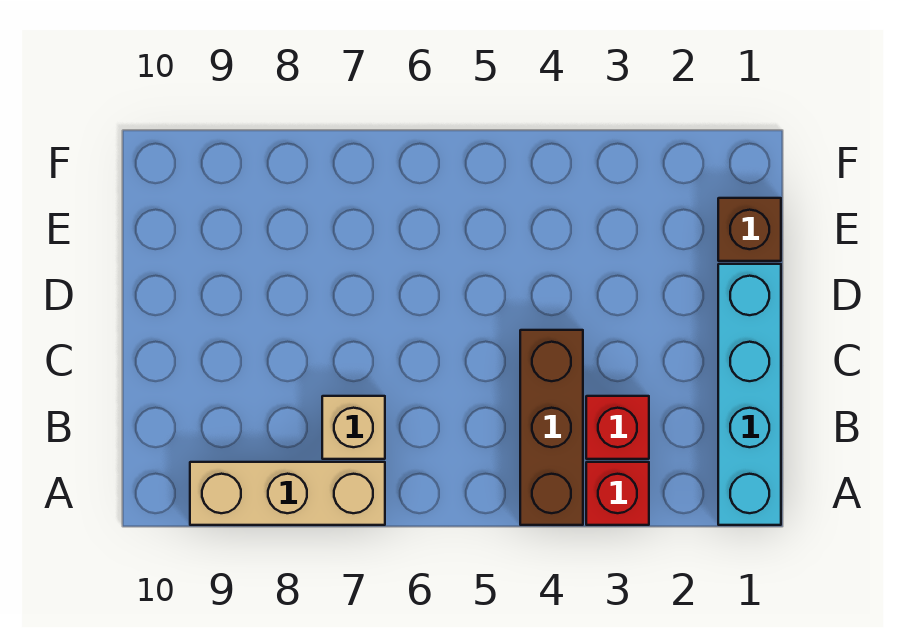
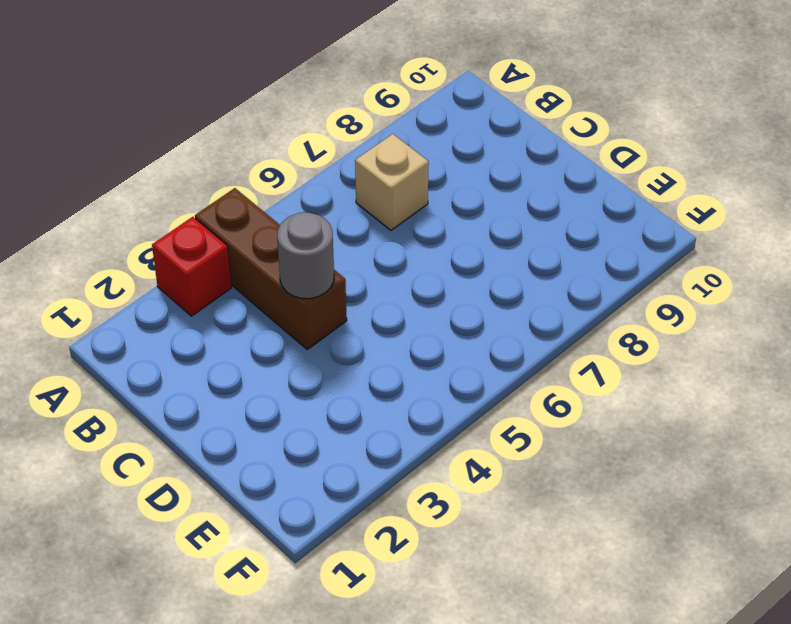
grey 1x1 round brick [277,212,334,299] -> none
none -> cyan 1x4 brick [718,264,781,525]
none -> tan 1x3 brick [190,462,385,525]

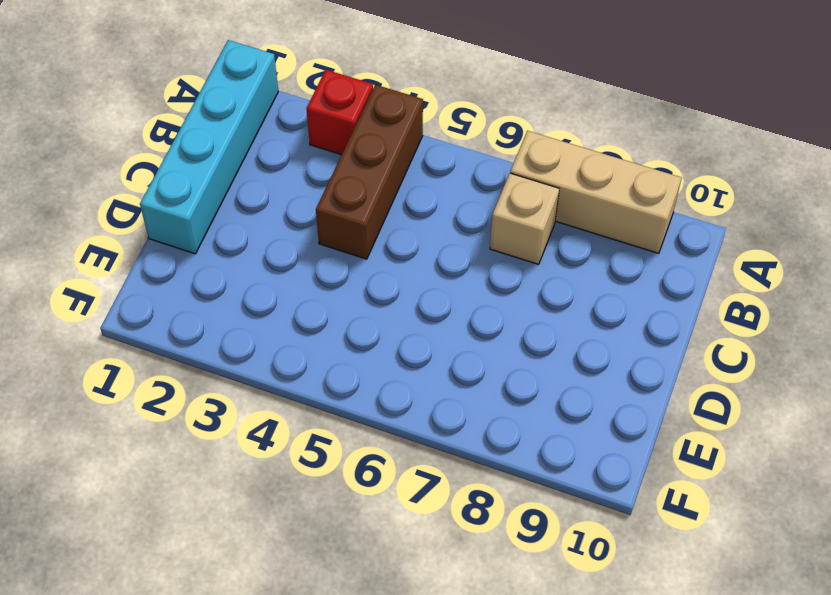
none -> red 1x1 brick [586,396,649,459]
none -> brown 1x1 brick [718,198,781,261]

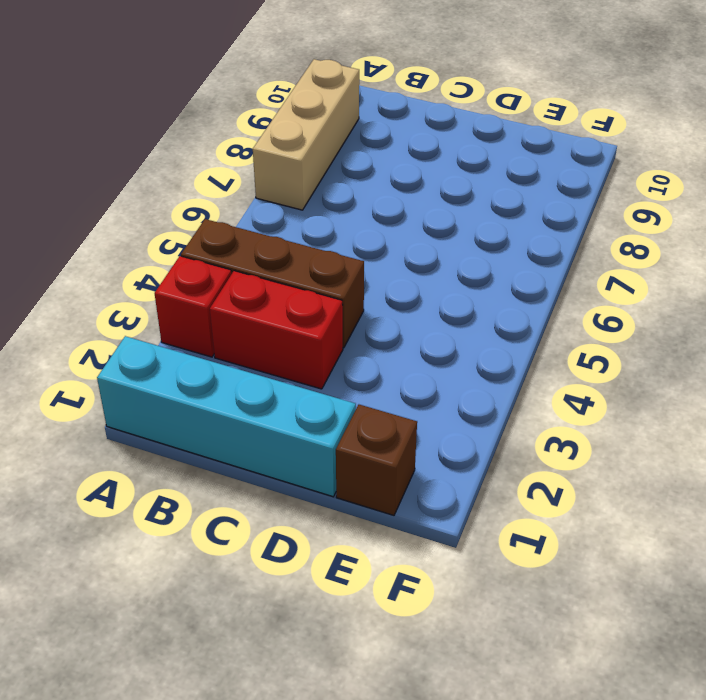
red 1x2 brick [210,271,343,389] -> red 1x1 brick [586,396,649,459]
none -> tan 1x1 brick [322,396,385,459]

